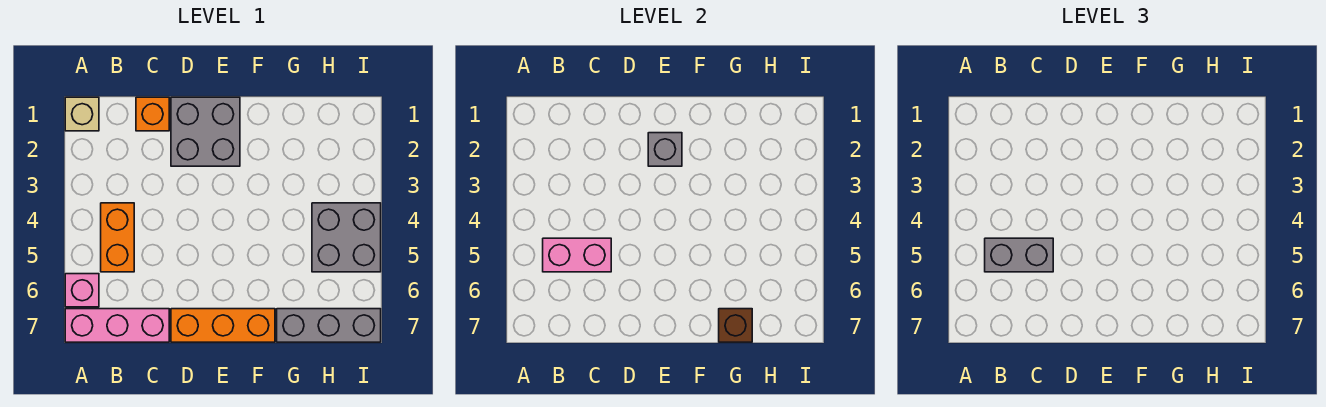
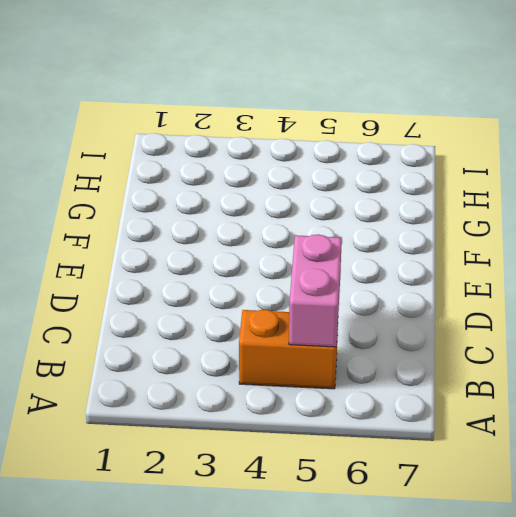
none -> tan 1x1 brick [65,97,99,131]
none -> pink 1x1 brick [65,274,99,307]
none -> pink 1x3 brick [65,309,169,342]

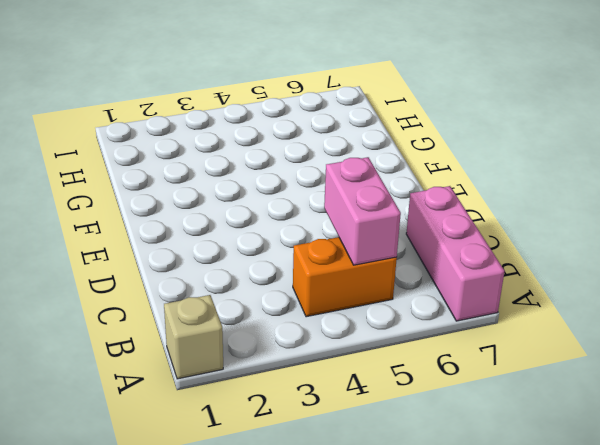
none -> pink 1x1 brick [65,274,99,307]
none -> orange 1x1 brick [136,97,169,131]
none -> grey 2x2 brick [171,97,240,166]

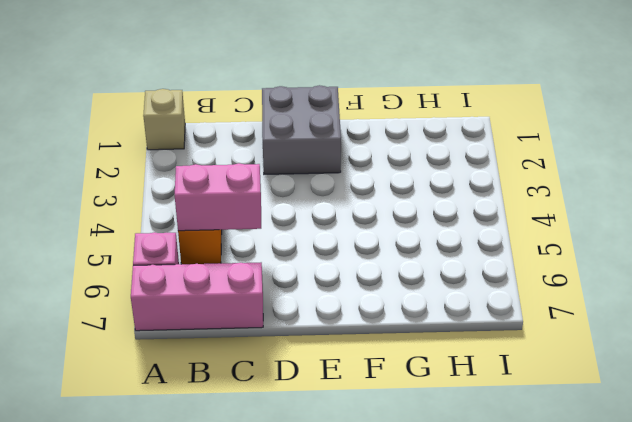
none -> orange 1x1 brick [136,97,169,131]
none -> orange 1x3 brick [171,309,275,342]
none -> grey 1x3 brick [277,309,381,342]

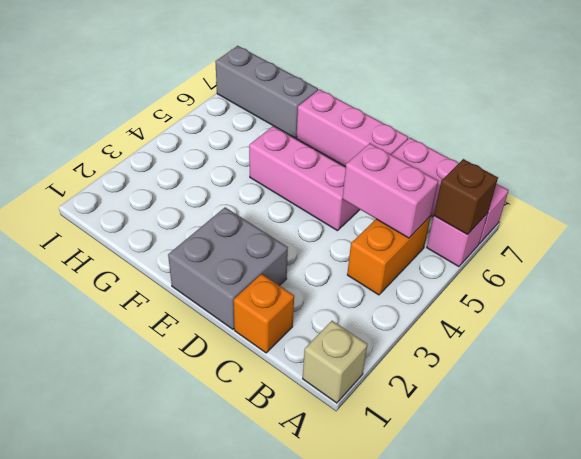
brown 1x1 brick [434,159,498,234] -> brown 1x1 brick moved to [719,309,752,342]
pink 1x3 brick [249,126,360,231] -> none
pink 1x3 brick [296,89,408,167] -> orange 1x3 brick [171,309,275,342]
none -> grey 2x2 brick [312,203,381,272]
none -> grey 1x1 brick [648,133,682,166]
none -> grey 1x2 brick [985,238,1053,272]

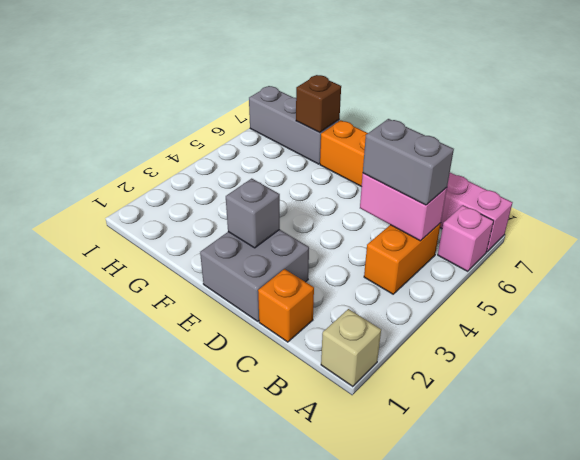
none -> grey 2x2 brick [312,203,381,272]

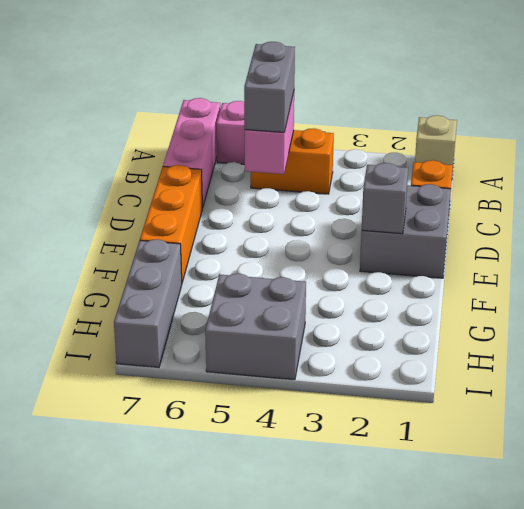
none -> brown 1x1 brick [719,309,752,342]

